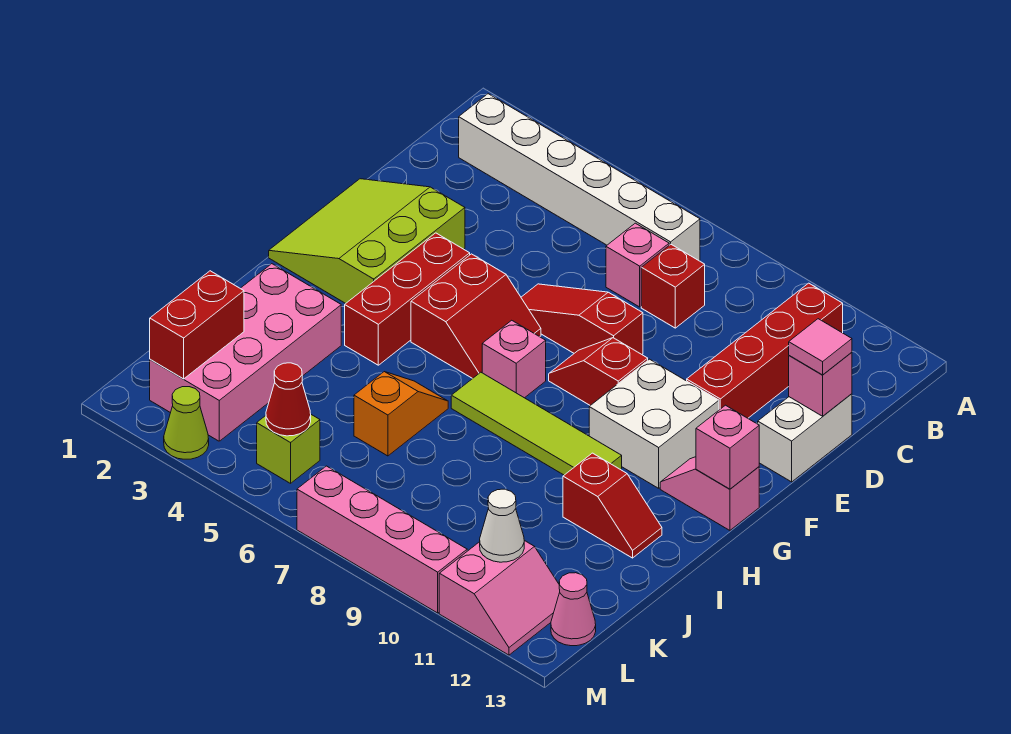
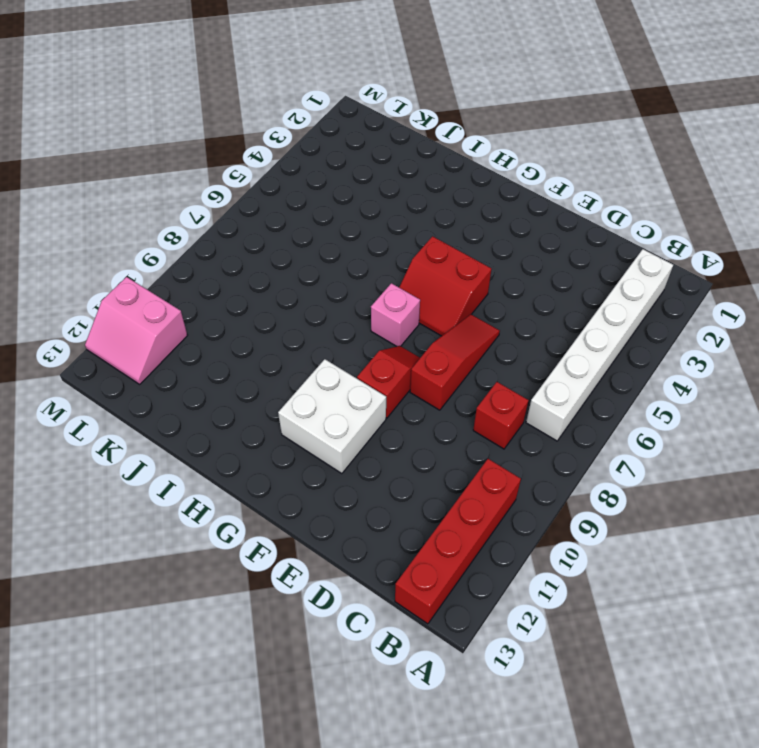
red 1x4 brick [395,459,521,624] -> red 1x4 brick turned to [687,283,843,418]
none -> pink 1x1 brick [606,223,669,307]
none -> white 1x2 brick [758,394,852,482]
none -> lime 3x3 slope [269,179,465,303]

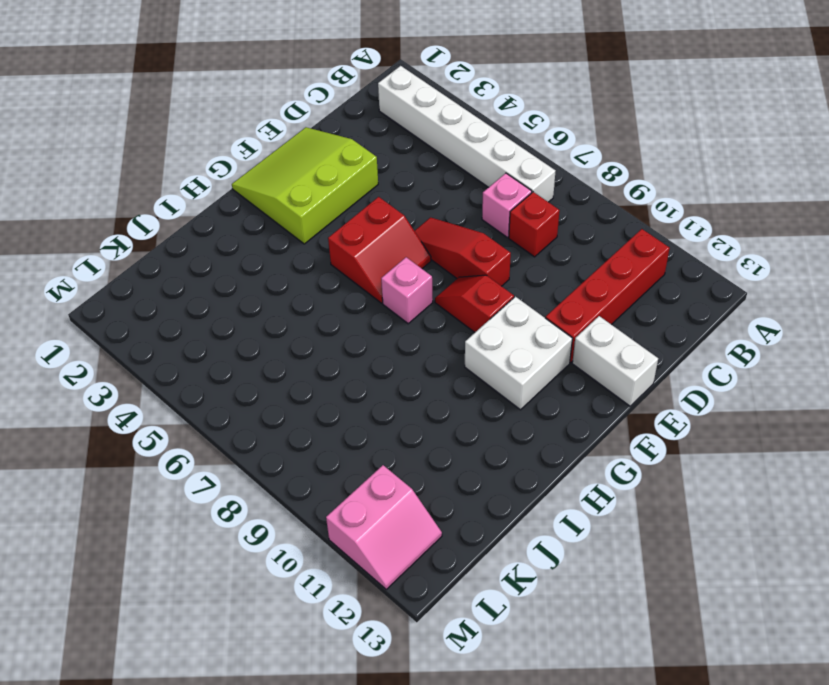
white 1x2 brick [572,316,658,406] -> white 1x2 brick turned to [758,394,852,482]
none -> red 1x3 brick [345,233,470,365]
none -> pink 1x2 slope [660,457,759,530]
none -> lime 1x4 tile [451,372,622,475]

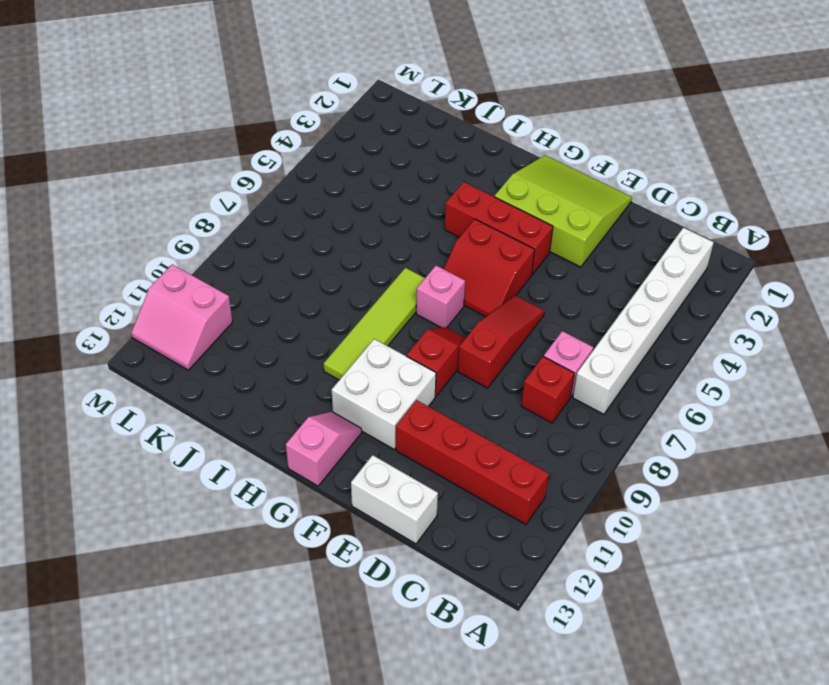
none -> pink 2x4 brick [150,264,341,441]
none -> orange 1x2 slope [354,372,448,456]
none -> red 1x2 slope [563,453,662,558]

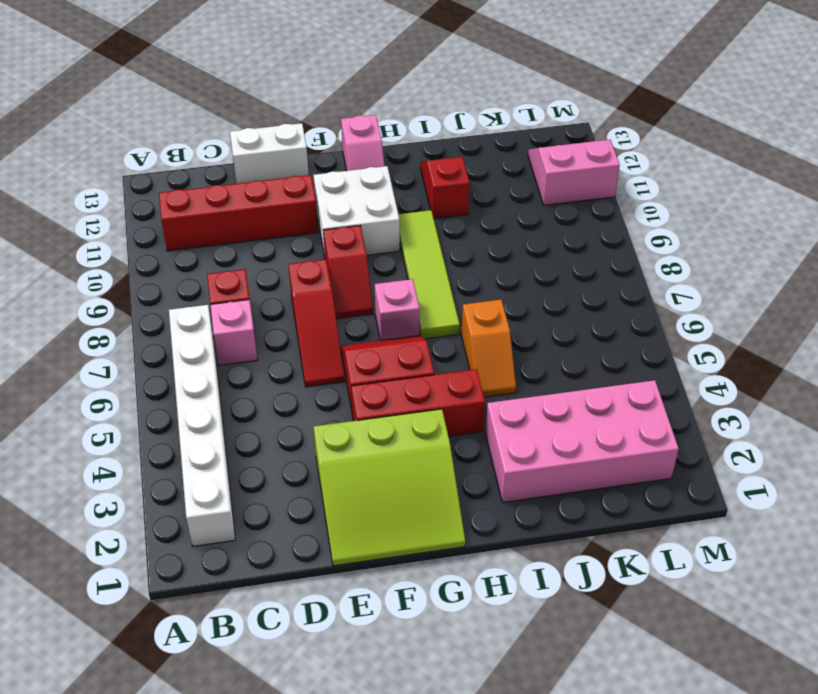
orange 1x2 slope [461,300,516,397] -> orange 1x2 slope turned to [354,372,448,456]
none -> lime 1x1 brick [257,415,320,483]
none -> pink 1x1 cone [551,573,596,646]
none -> lime 1x1 cone [164,387,209,459]

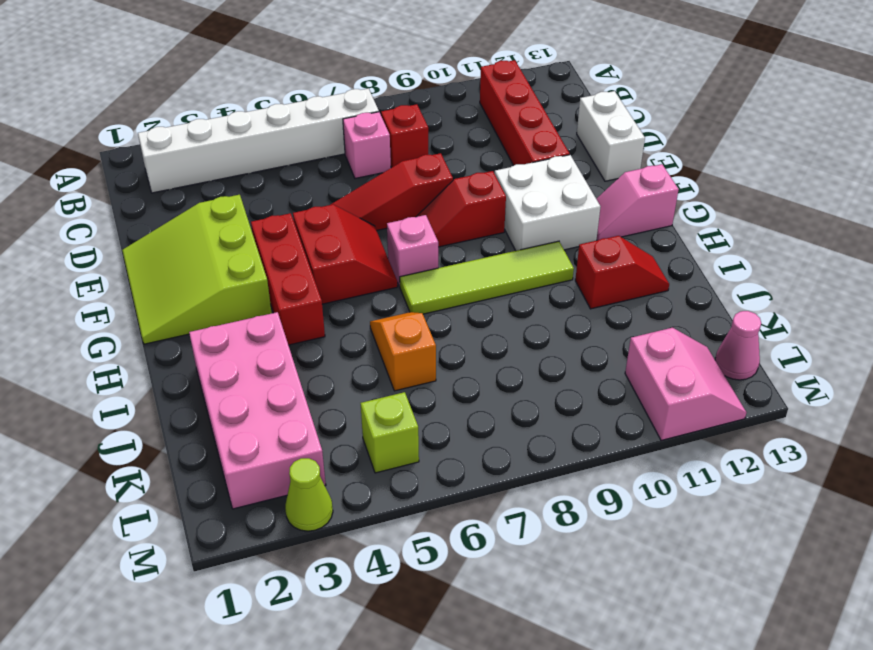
none -> pink 1x4 brick [297,466,467,613]
none -> pink 1x1 brick [789,352,852,416]
none -> pink 1x1 brick [696,405,759,489]

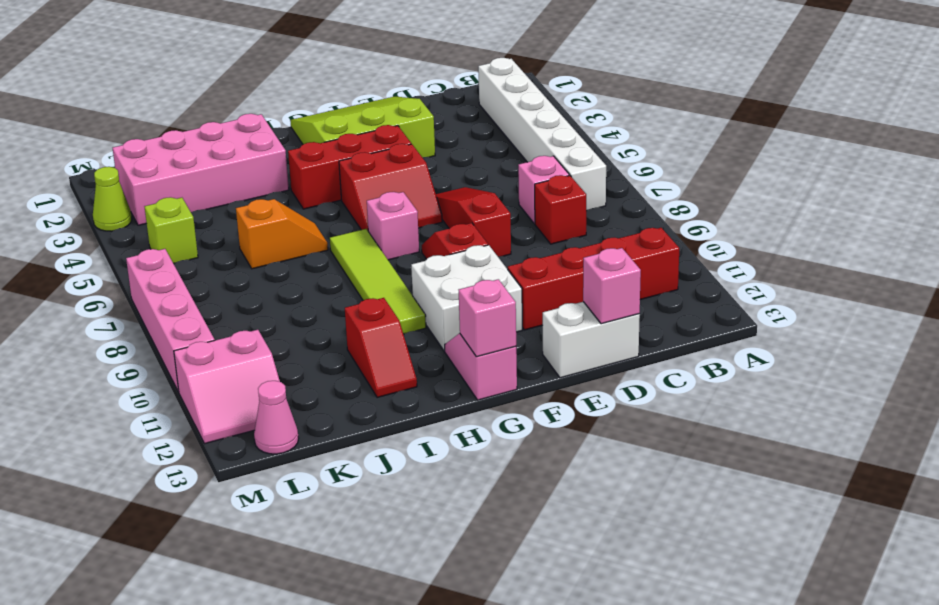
none -> red 1x2 brick [150,271,244,379]
none -> red 1x1 cone [266,363,311,436]
none -> white 1x1 cone [480,489,524,562]

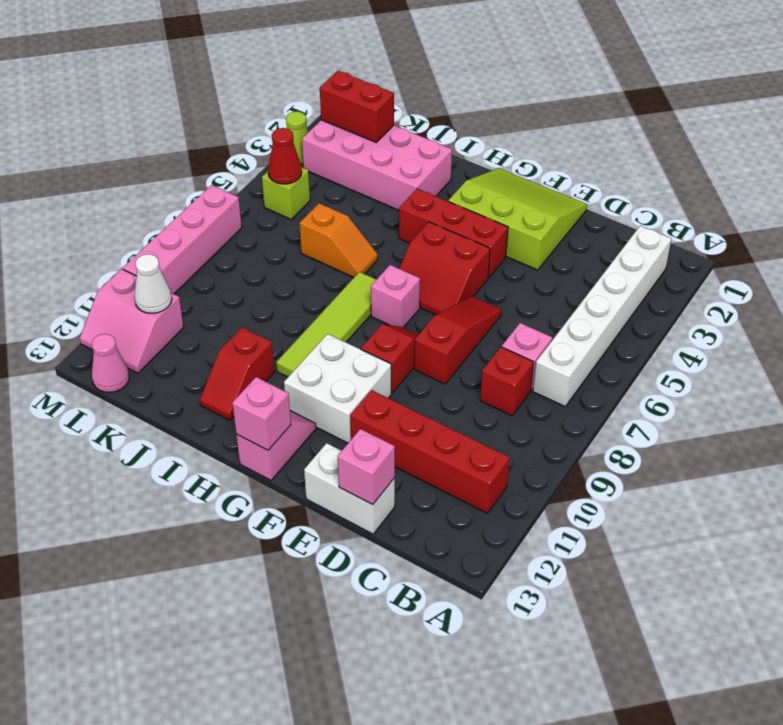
none -> pink 1x1 tile [789,319,852,375]

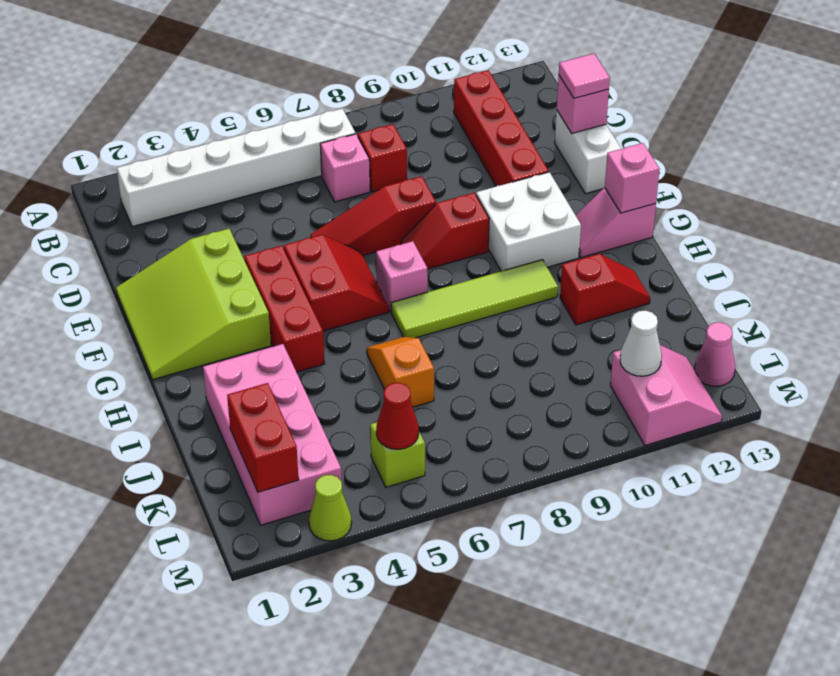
none -> pink 1x4 brick [297,466,467,613]

